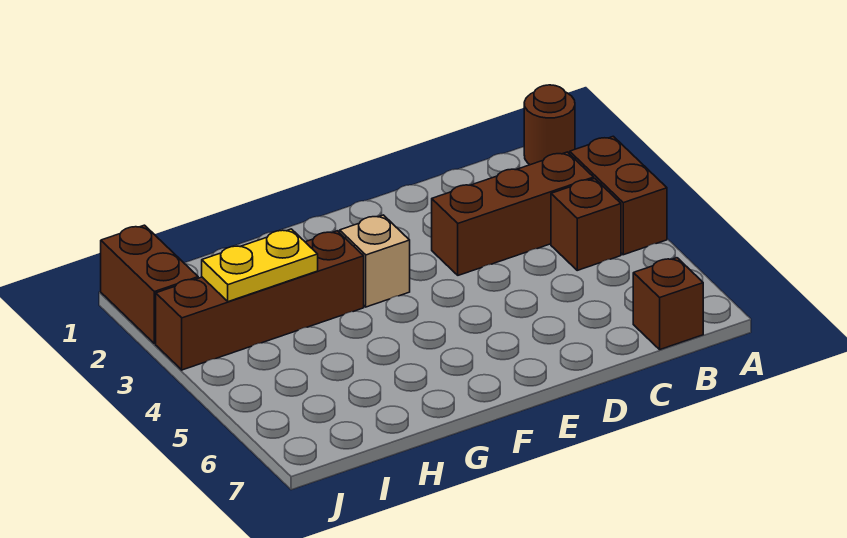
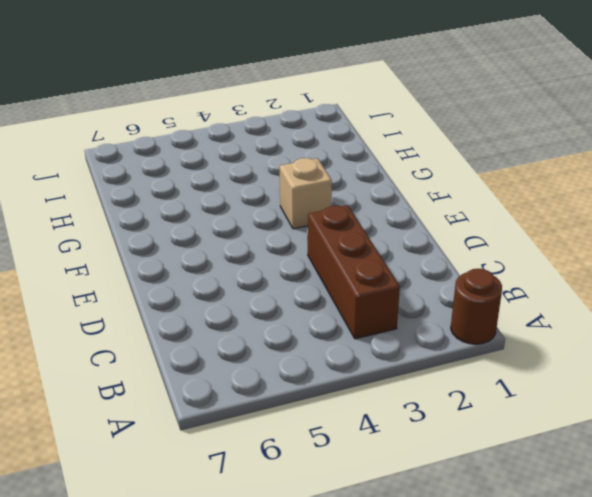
none -> brown 1x2 brick [570,136,667,255]
none -> brown 1x1 brick [551,179,621,270]

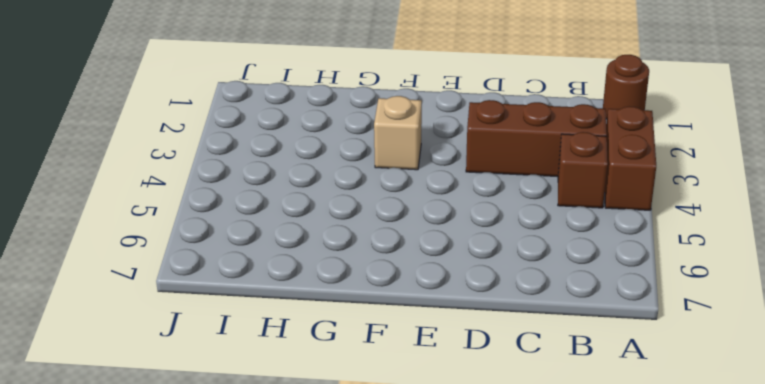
none -> brown 1x1 brick [633,258,703,349]
none -> brown 1x4 brick [156,231,364,370]

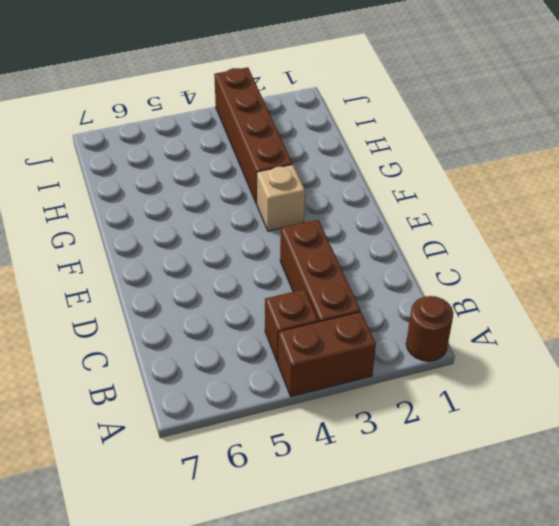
none -> brown 1x1 brick [633,258,703,349]
none -> brown 1x2 brick [101,225,198,344]

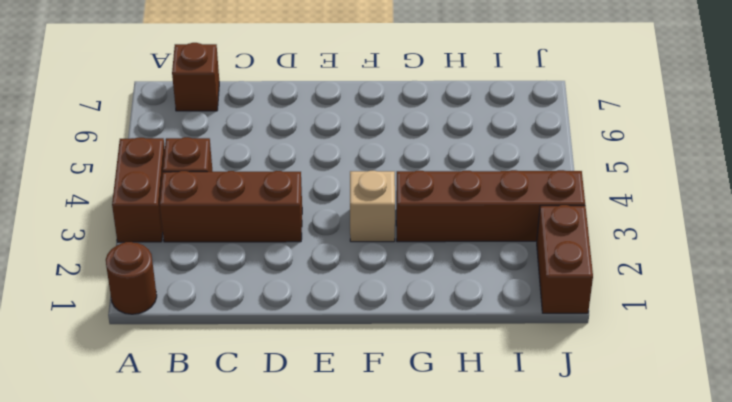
none -> yellow 1x2 plate [202,229,318,302]

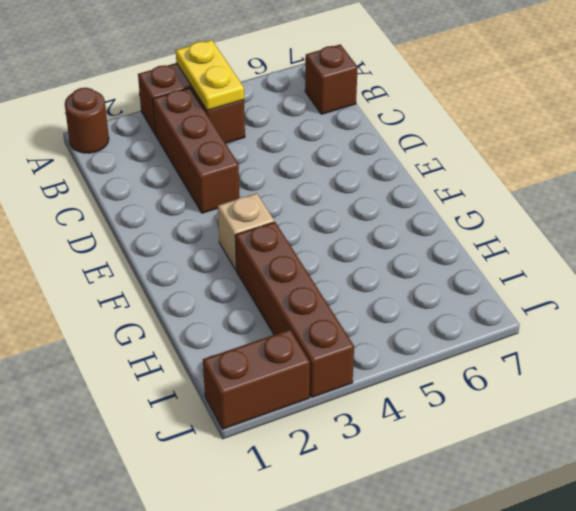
yellow 1x2 plate [176,40,244,110] -> yellow 1x2 plate moved to [202,229,318,302]

